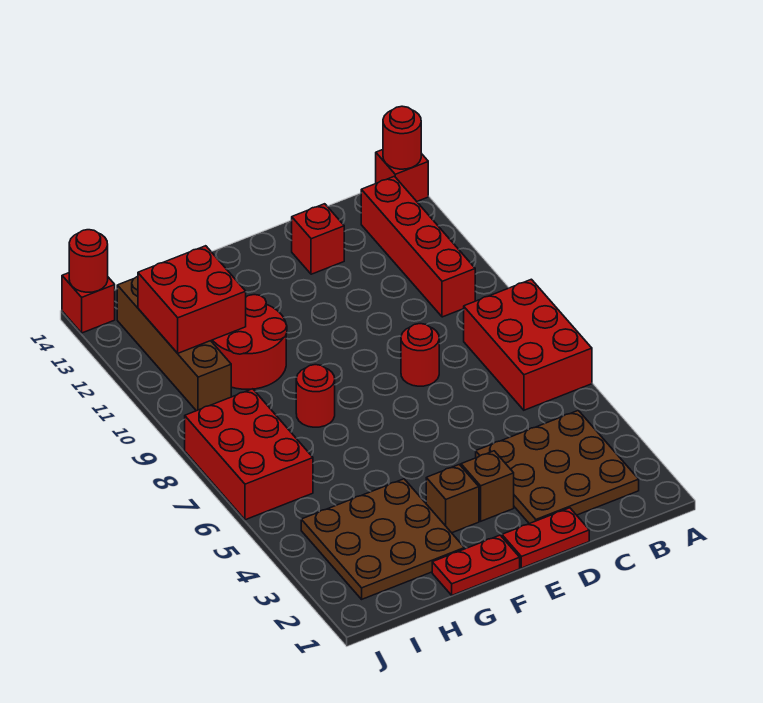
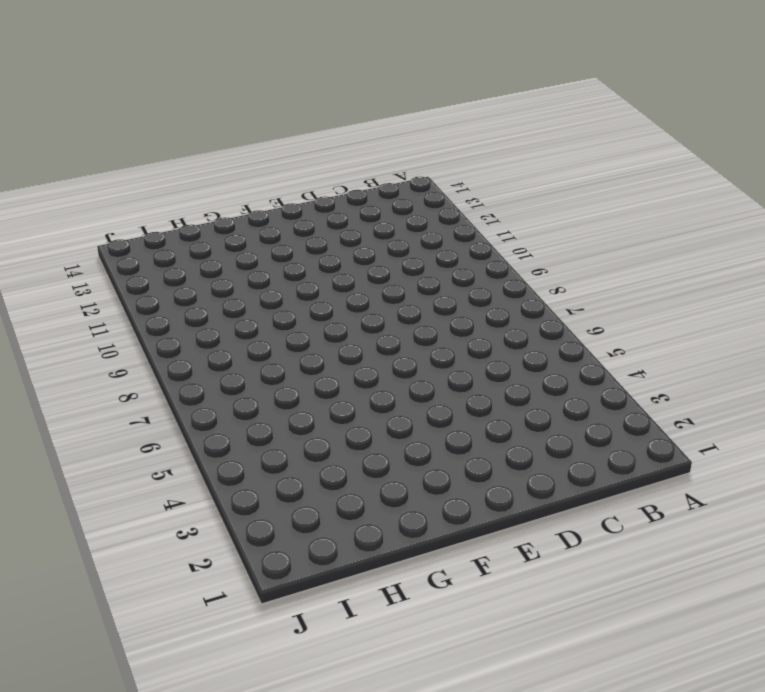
none -> red 2x3 brick [464,279,592,410]
none -> red 1x1 brick [376,150,428,201]
none -> brown 3x3 plate [476,410,639,524]

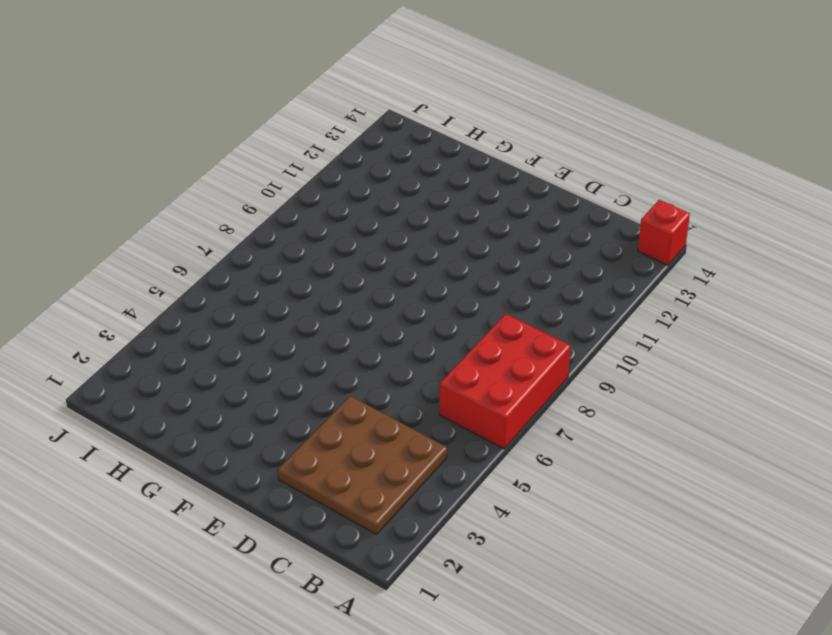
none -> red 1x4 brick [361,176,475,317]
none -> red 1x2 plate [502,508,589,568]
none -> red 1x1 round brick [401,324,439,386]

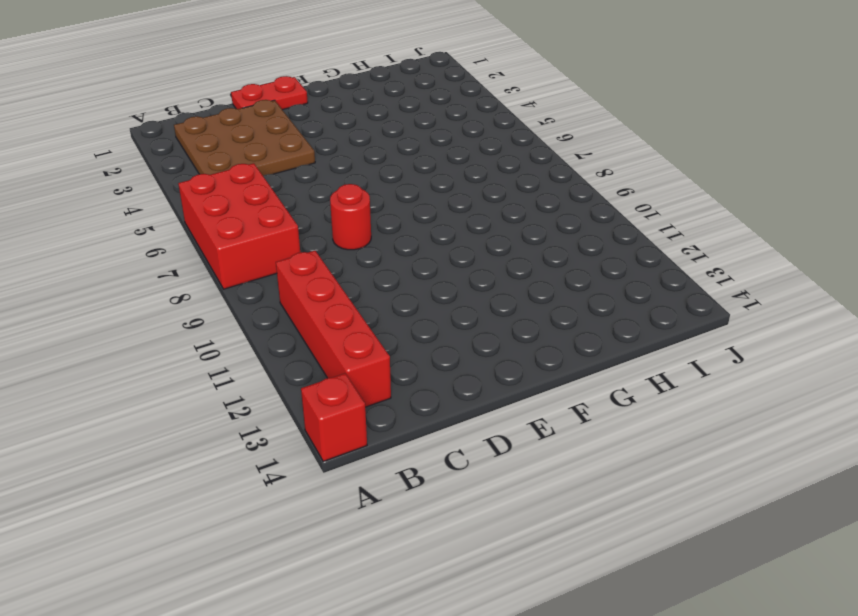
none -> red 1x1 brick [291,204,344,274]
none -> brown 1x1 brick [461,451,514,521]
none -> red 1x2 plate [432,535,520,595]

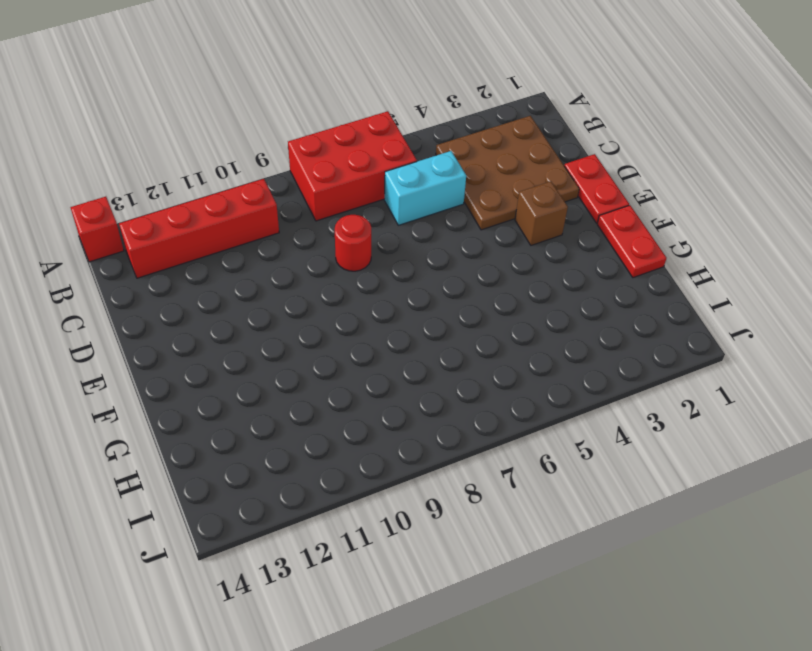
cyan 1x2 brick [384,151,466,225] -> none
none -> red 1x1 brick [291,204,344,274]
none -> brown 1x1 brick [426,465,479,533]
none -> brown 3x3 plate [301,479,464,599]

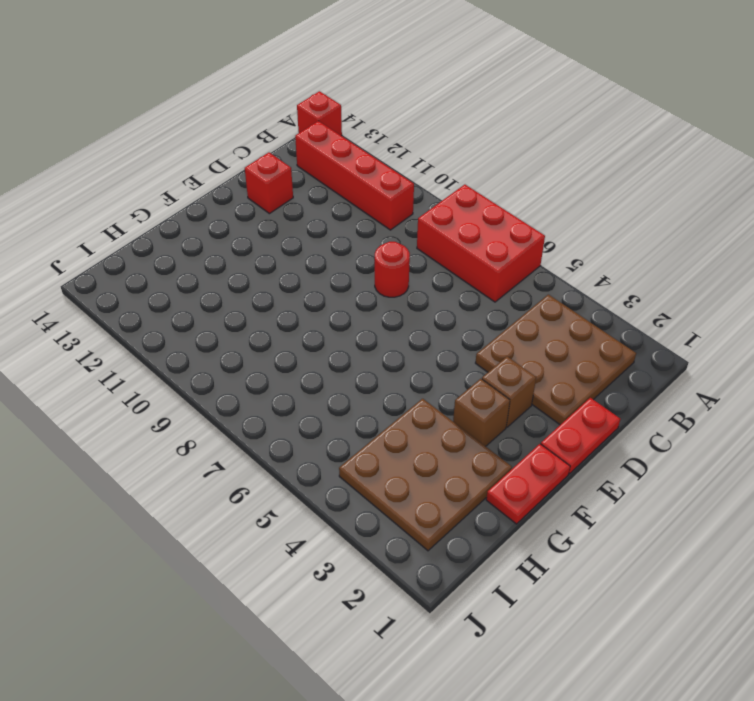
none -> red 1x1 round brick [296,365,335,427]
none -> red 2x2 round brick [211,295,287,389]
none -> red 2x3 brick [185,389,313,520]

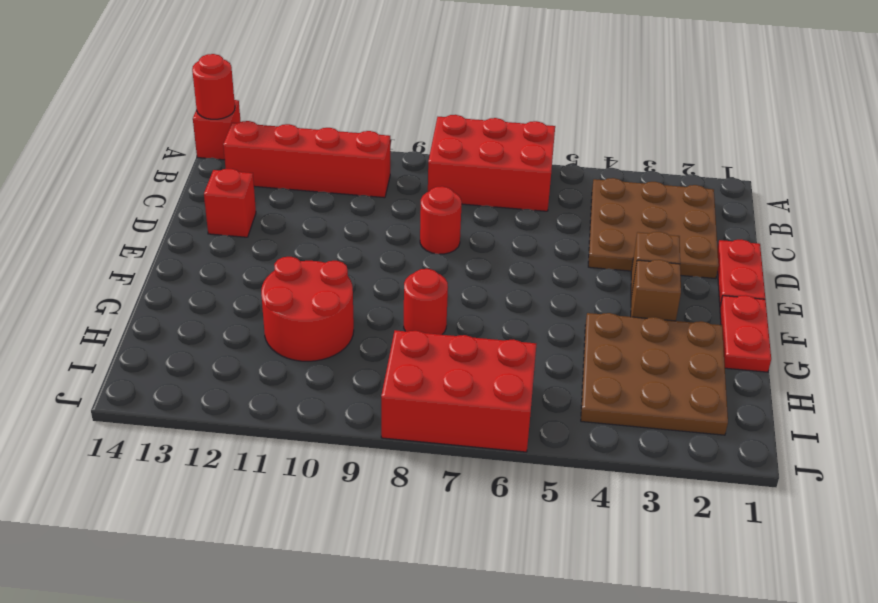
none -> brown 1x4 brick [117,276,231,411]
none -> red 1x1 brick [62,273,115,333]
none -> red 2x2 brick [138,246,246,353]

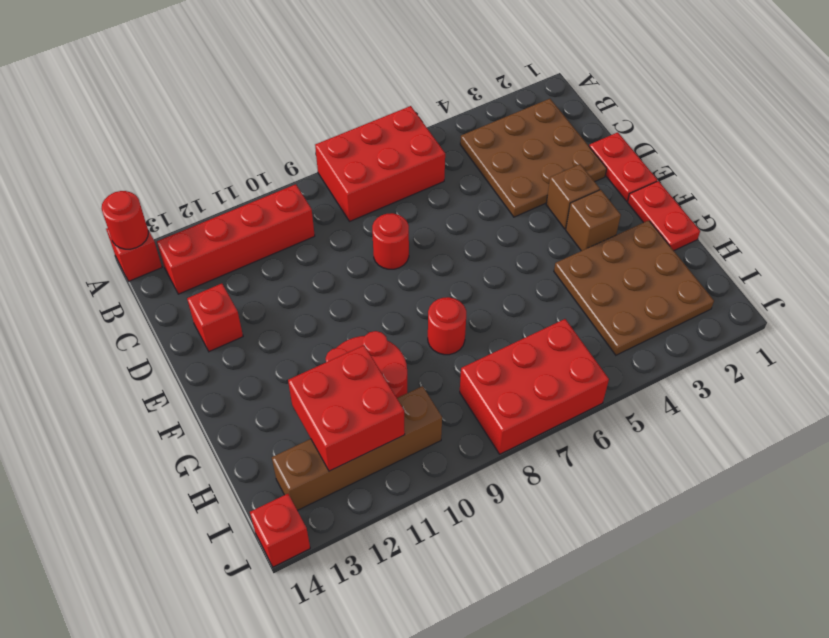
none -> red 1x1 round brick [69,230,108,292]

